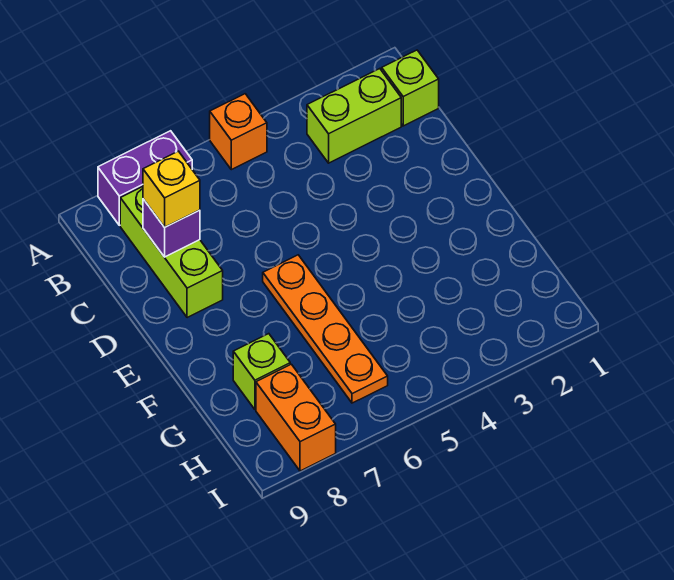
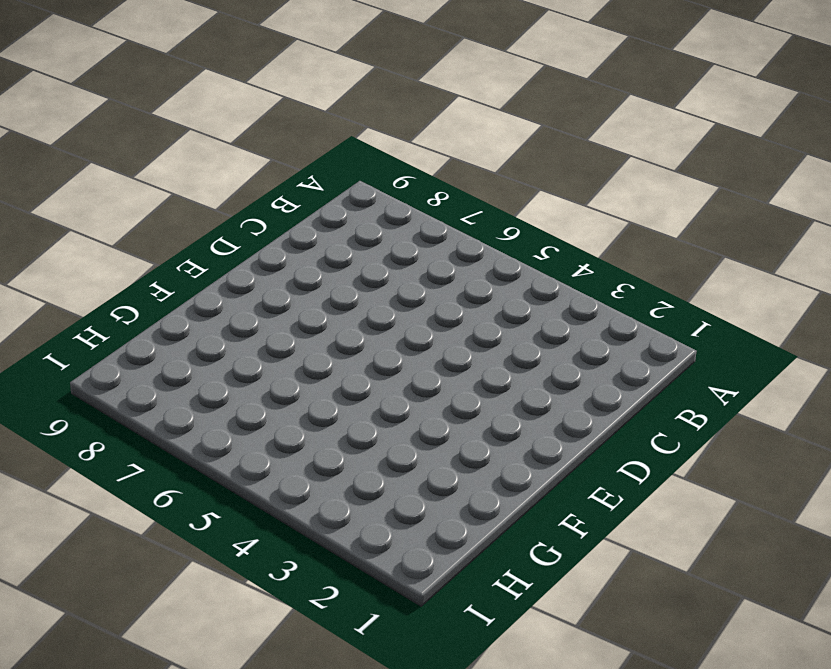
none -> orange 1x1 brick [210,94,267,170]
none -> purple 1x2 brick [98,131,192,225]

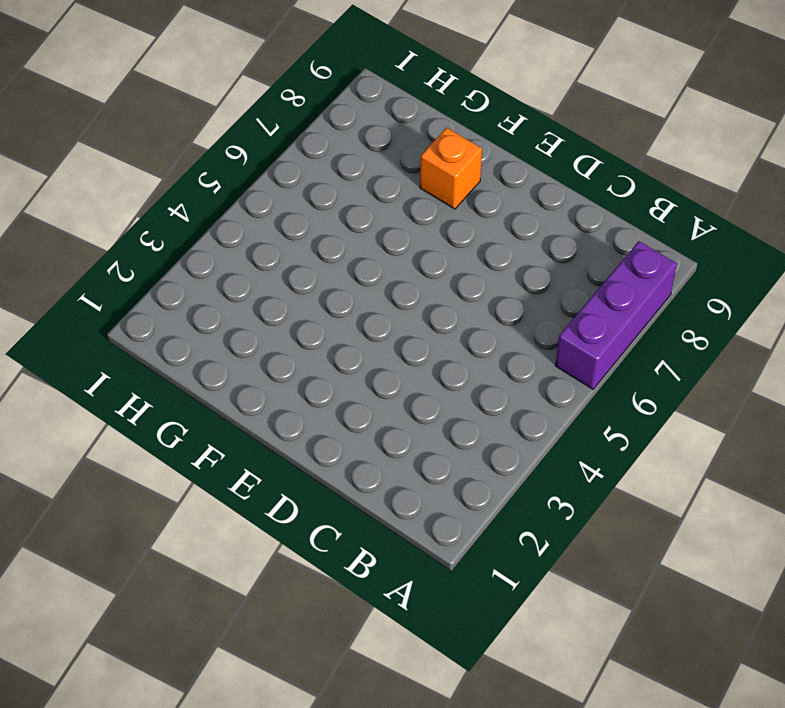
purple 1x3 brick [555,241,677,389] -> purple 1x2 brick [98,131,192,225]
orange 1x1 brick [420,128,482,209] -> orange 1x1 brick moved to [210,94,267,170]
none -> lime 1x1 brick [382,50,439,126]
none -> lime 1x2 brick [307,69,401,163]

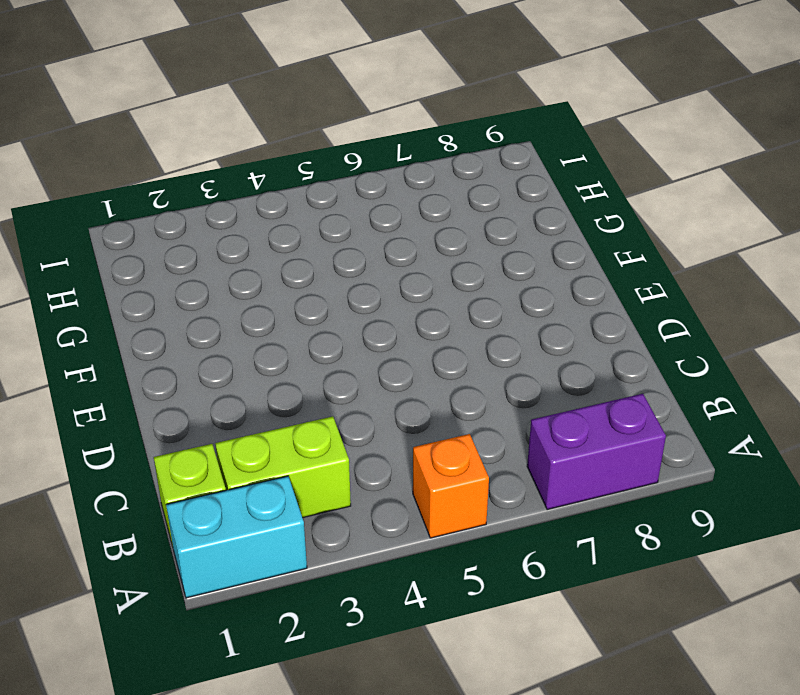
cyan 1x2 brick [166,476,307,598] -> none
none -> lime 1x3 brick [120,187,223,318]
none -> orange 1x4 plate [263,255,388,403]

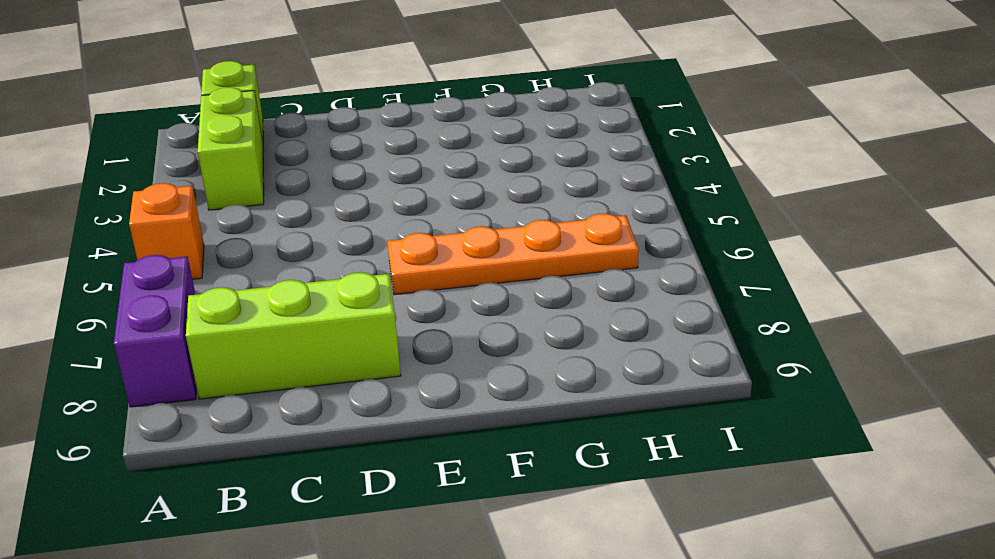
none -> lime 1x1 brick [233,334,290,409]
none -> orange 1x2 brick [256,364,336,471]

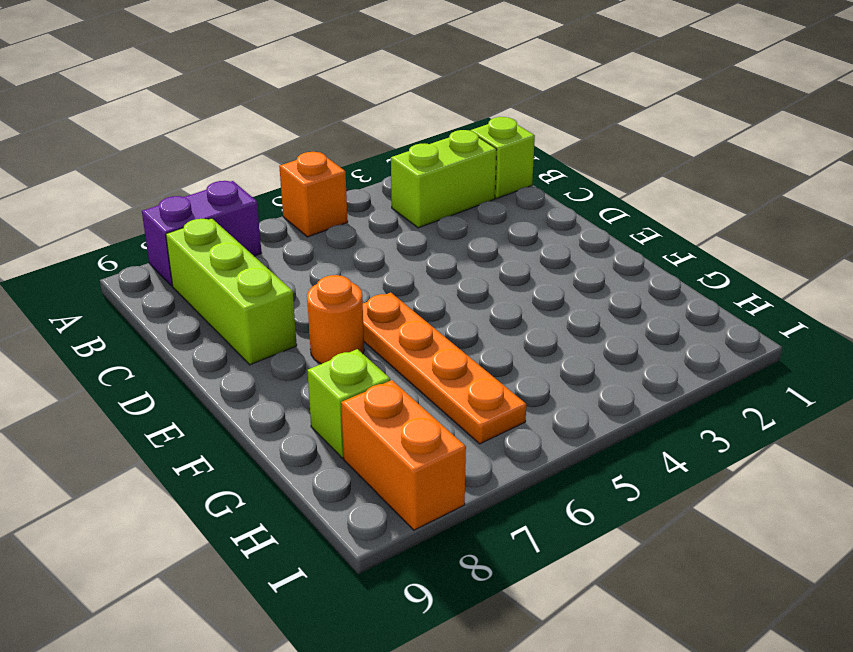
orange 1x1 round brick [307,275,364,364] -> none
none -> purple 1x1 brick [143,199,200,257]
none -> yellow 1x1 brick [143,151,200,227]

